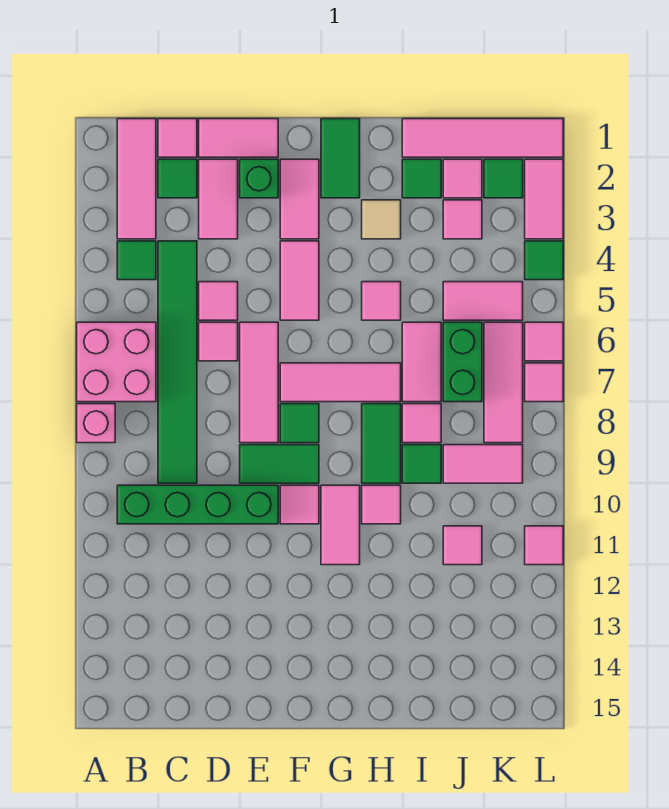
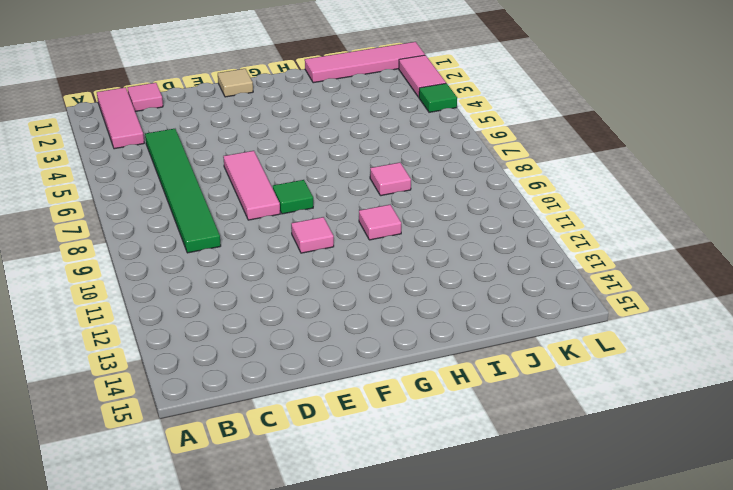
tan 1x1 tile [218,69,253,97] -> tan 1x1 tile moved to [362,200,401,239]
none -> pink 2x2 brick [77,322,156,402]
none -> pink 1x1 brick [77,404,115,443]
none -> green 1x1 tile [117,241,156,280]
none -> green 1x4 brick [117,485,278,524]

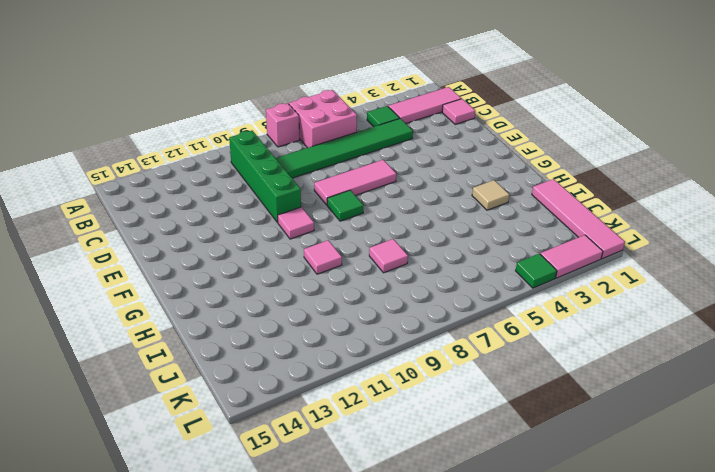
none -> green 1x1 tile [158,159,197,198]
none -> pink 1x2 tile [199,119,278,157]
none -> pink 1x2 tile [199,159,238,239]
none -> pink 1x1 tile [199,282,238,320]

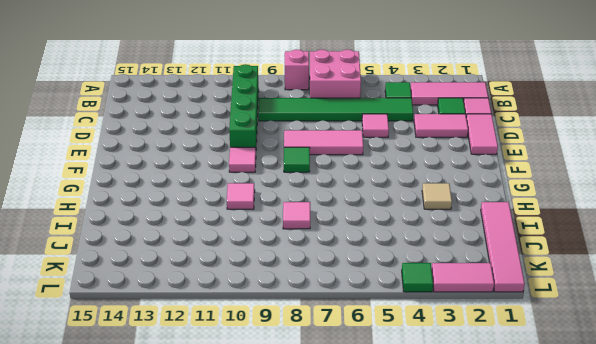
none -> pink 1x1 tile [199,322,238,361]
none -> green 1x1 brick [240,159,278,198]
none -> green 1x2 tile [240,445,319,483]
none -> pink 1x2 tile [280,159,319,239]

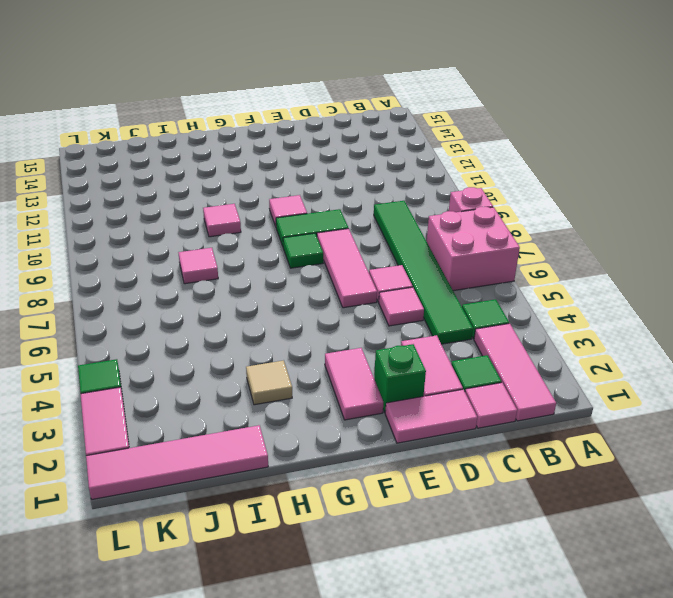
none -> green 1x4 brick [117,485,278,524]
none -> pink 1x2 tile [280,241,319,320]
none -> pink 1x3 tile [280,363,401,402]
none -> green 1x2 tile [321,119,360,198]

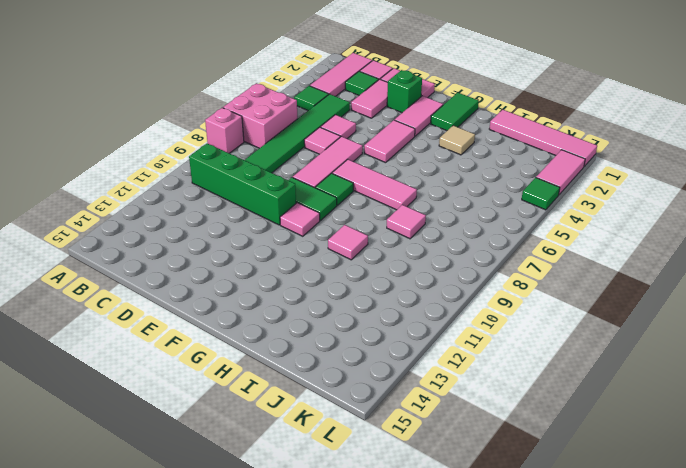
none -> pink 1x2 tile [321,485,360,565]
none -> pink 1x1 tile [362,282,401,320]
none -> green 1x2 tile [362,404,401,483]
none -> green 1x1 tile [402,159,441,198]

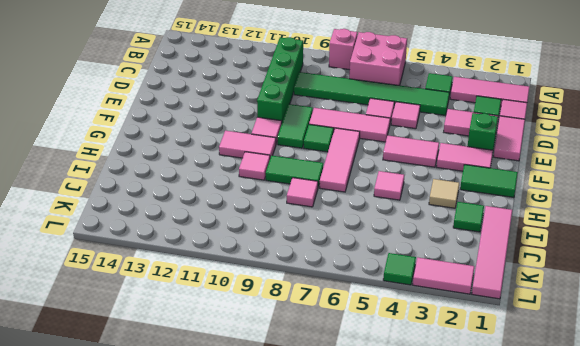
none -> pink 1x2 tile [402,322,441,402]
none -> green 1x1 tile [402,445,441,483]
none -> pink 1x1 tile [443,159,482,198]
none -> pink 1x1 tile [443,200,482,239]

